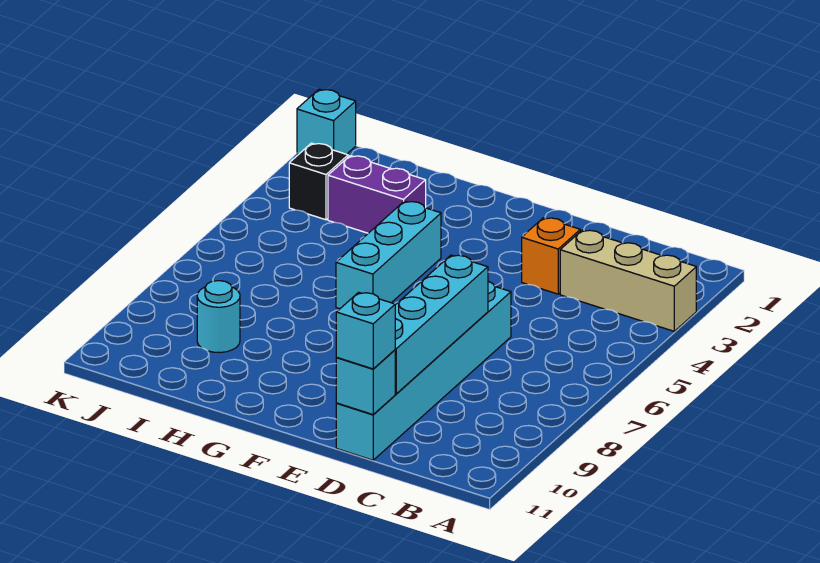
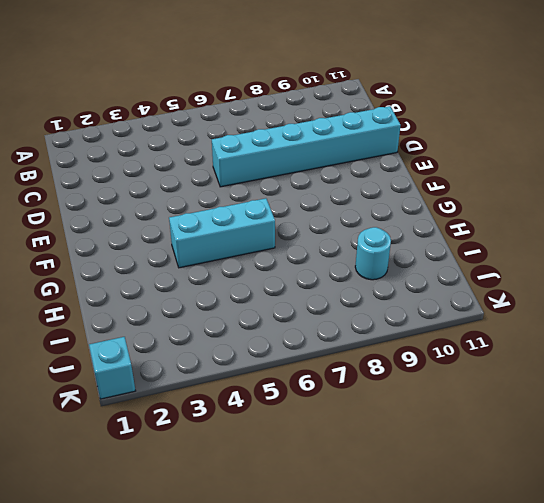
none -> tan 1x3 brick [560,230,696,331]
none -> orange 1x1 brick [522,218,580,294]

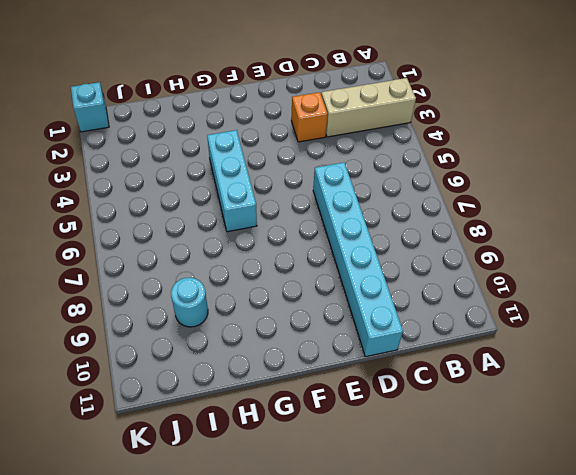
none -> purple 1x2 brick [328,156,426,233]
none -> black 1x1 brick [289,143,348,220]

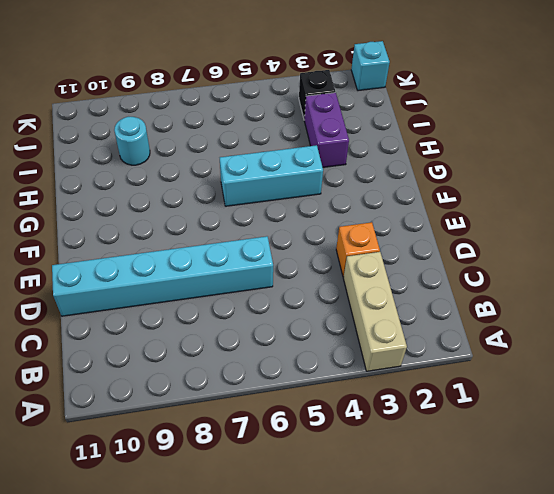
none -> cyan 1x4 brick [395,255,488,394]
none -> cyan 1x1 brick [336,350,395,415]

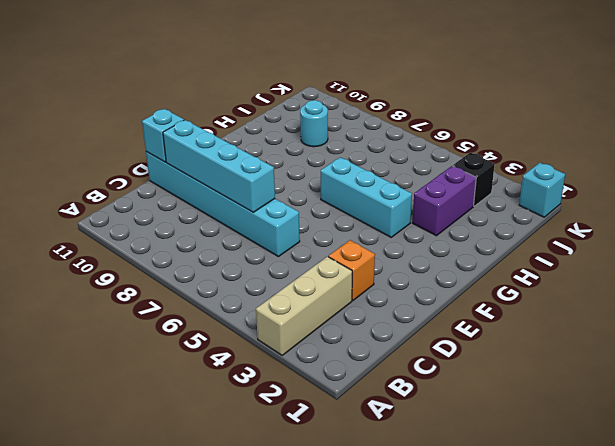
none -> cyan 1x1 brick [336,292,395,369]

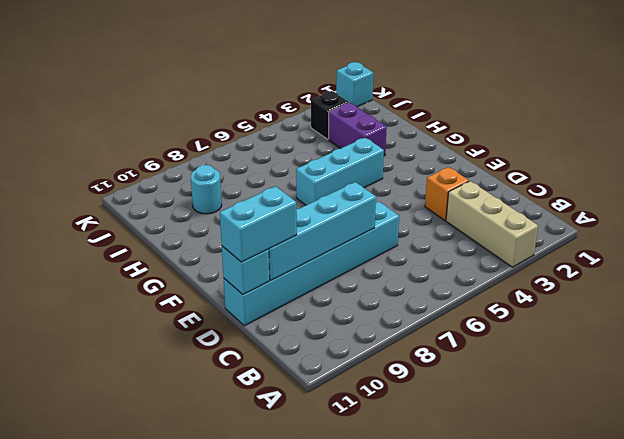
cyan 1x2 brick [220,186,297,262] -> cyan 1x1 brick [336,292,395,369]

